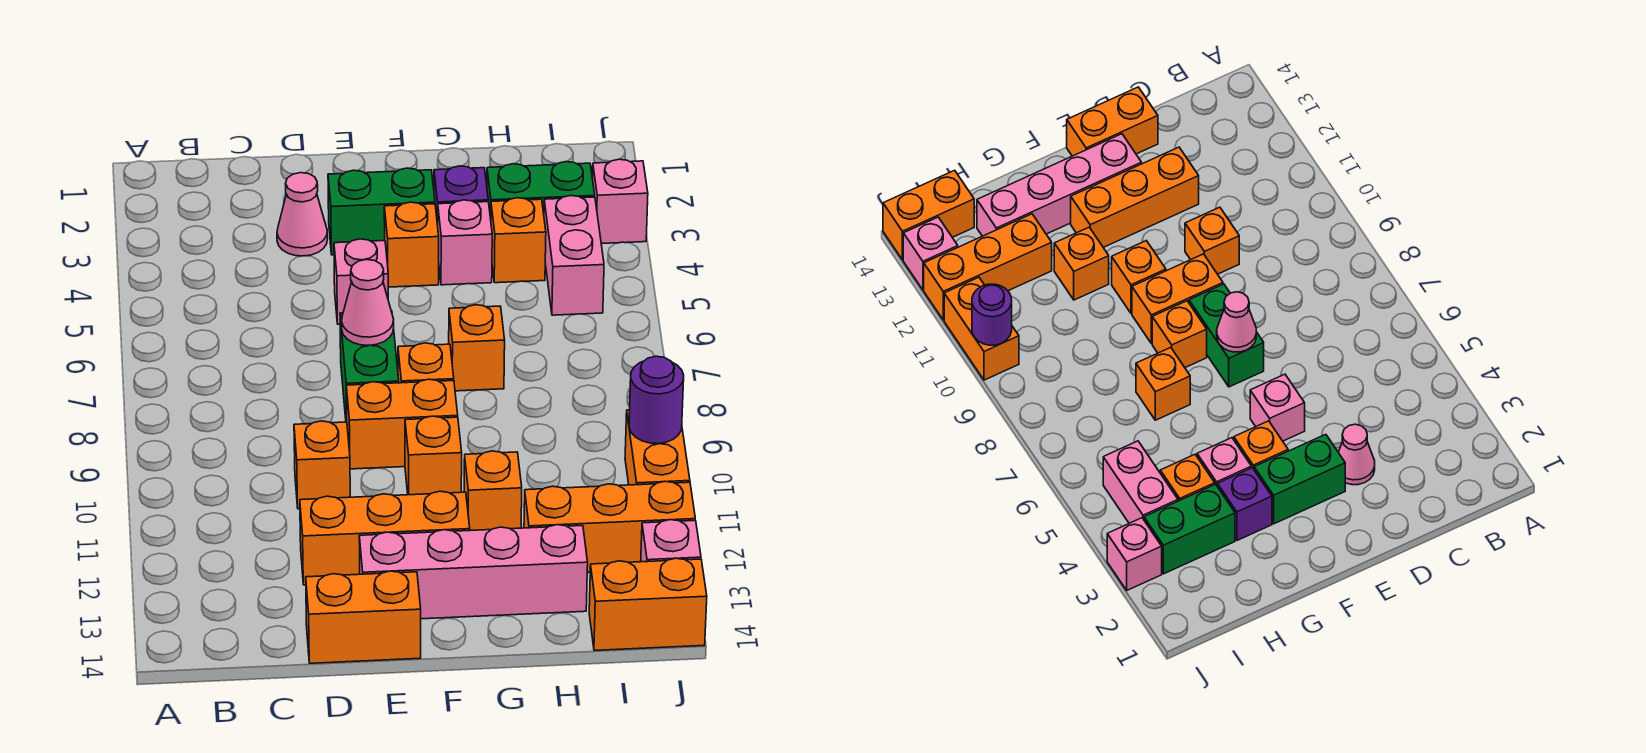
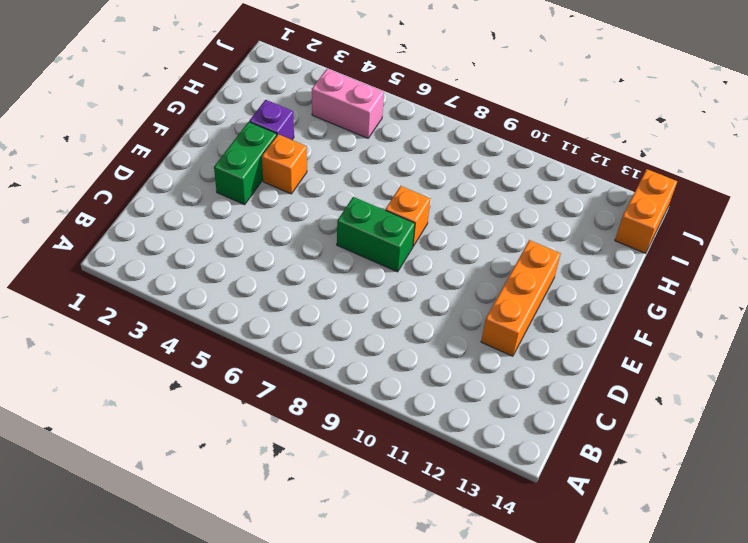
none -> pink 1x1 cone [277,173,328,256]
none -> orange 1x1 brick [294,421,350,509]
none -> orange 1x2 brick [306,571,421,663]

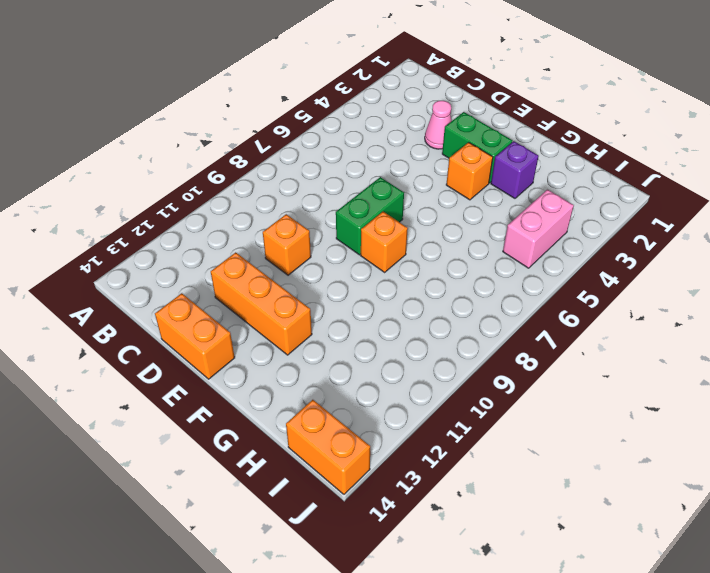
none -> pink 1x1 brick [334,239,388,324]
none -> orange 1x2 brick [346,379,458,469]
none -> pink 1x4 brick [359,525,588,619]

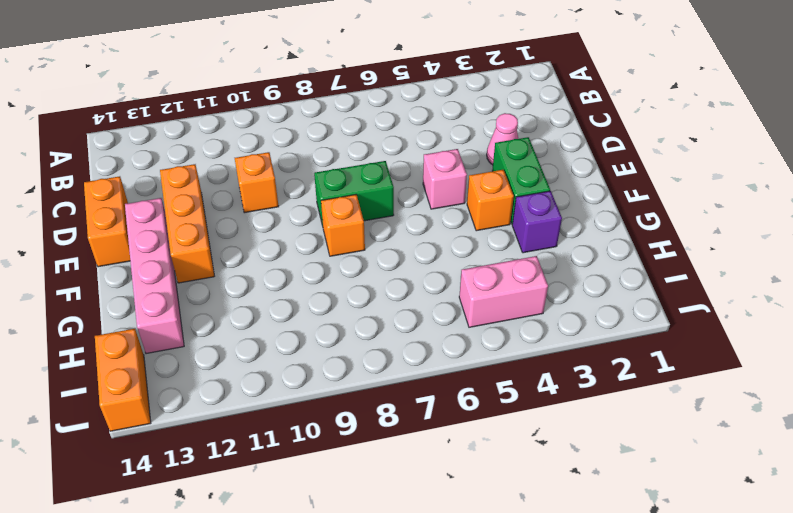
none -> orange 1x2 brick [346,379,458,469]
none -> orange 1x1 brick [405,416,462,495]
none -> pink 1x1 brick [438,200,492,285]

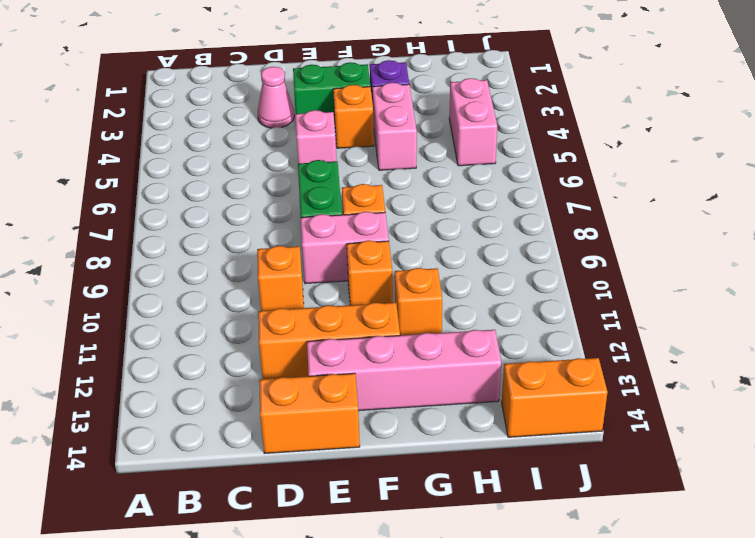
pink 1x2 brick [301,212,389,284] -> orange 1x2 brick [346,379,458,469]
pink 1x2 brick [372,83,417,170] -> pink 1x1 brick [438,200,492,285]
none -> orange 1x1 brick [449,305,505,391]
none -> green 1x2 brick [487,162,595,218]
none -> orange 1x1 brick [491,198,546,283]

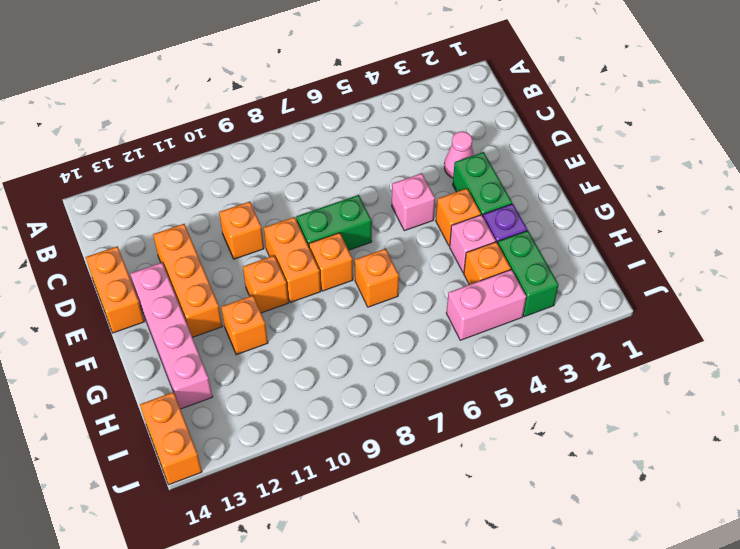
none -> orange 1x3 brick [524,481,695,572]
none -> pink 1x1 brick [592,159,648,244]
none -> orange 1x2 brick [625,410,690,485]

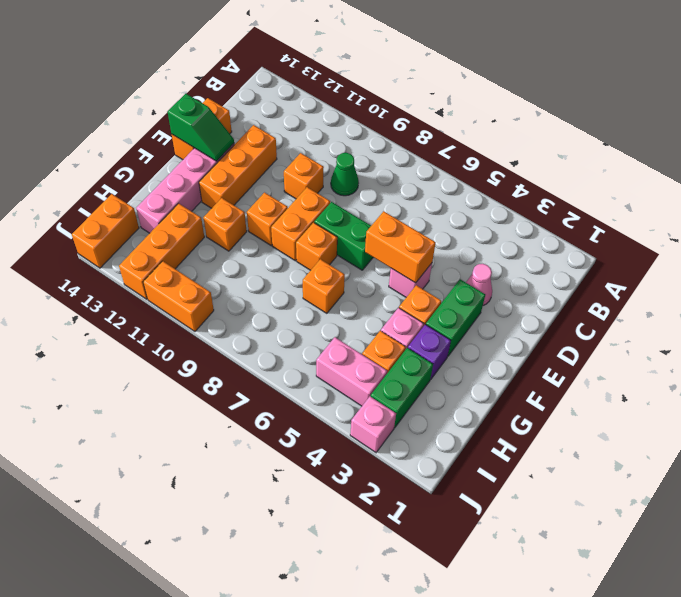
green 1x1 cone [331,153,359,196] -> none
orange 1x2 brick [365,211,436,283] -> none
green 1x2 slope [168,94,234,161] -> none
none -> pink 1x1 brick [641,520,701,562]
none -> pink 1x1 cone [342,259,394,345]
none -> purple 1x1 round brick [629,356,684,444]

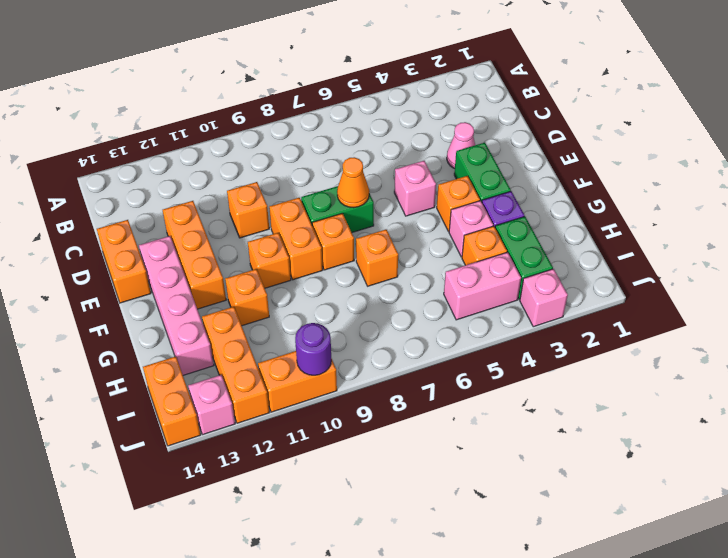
orange 1x1 cone [337,157,369,208] -> pink 1x1 cone [342,259,394,345]

